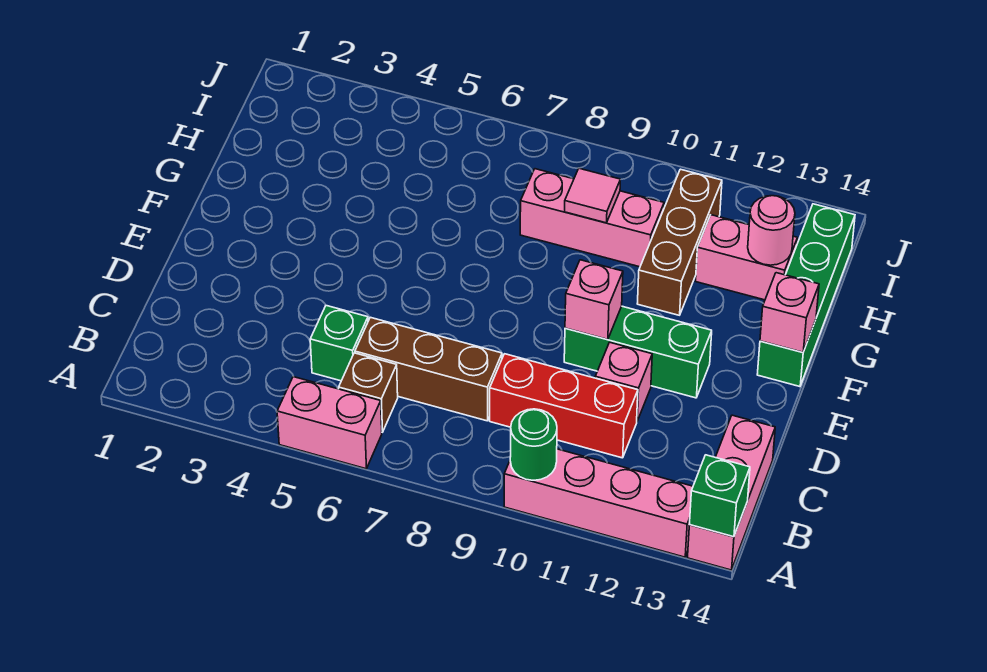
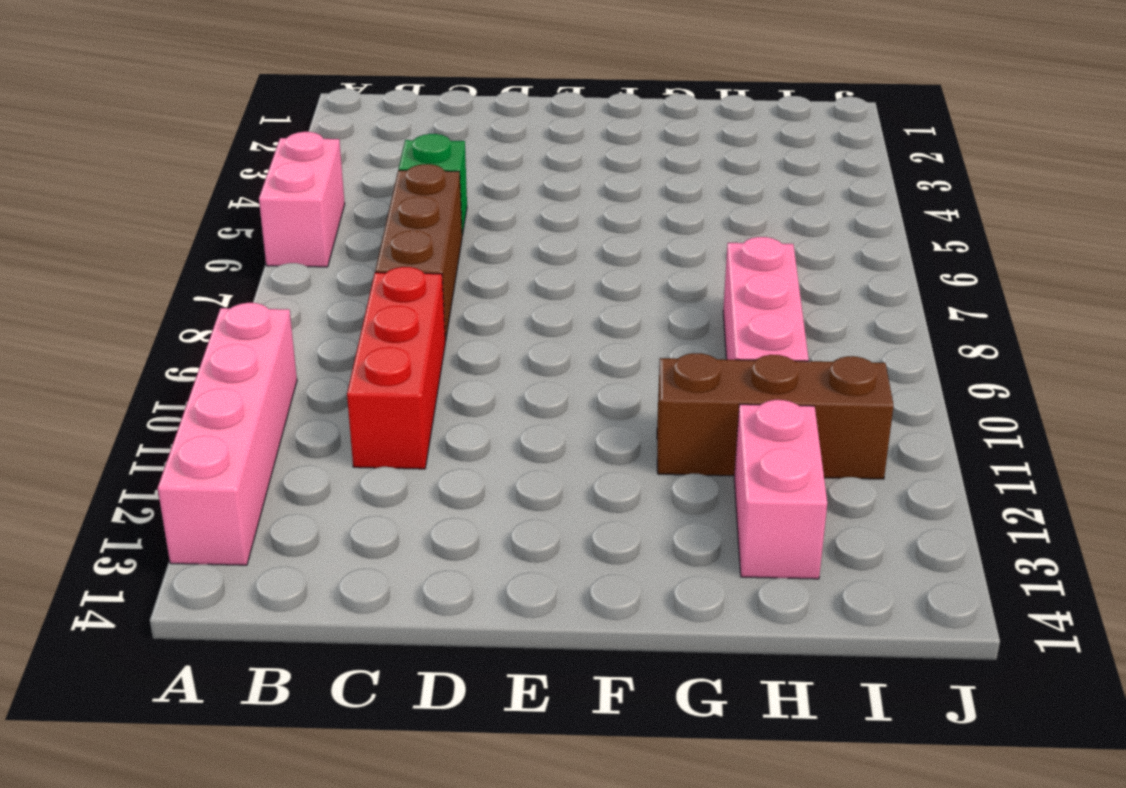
none -> pink 1x3 brick [688,415,775,570]
none -> brown 1x1 brick [339,353,398,432]
none -> pink 1x1 brick [595,342,652,421]

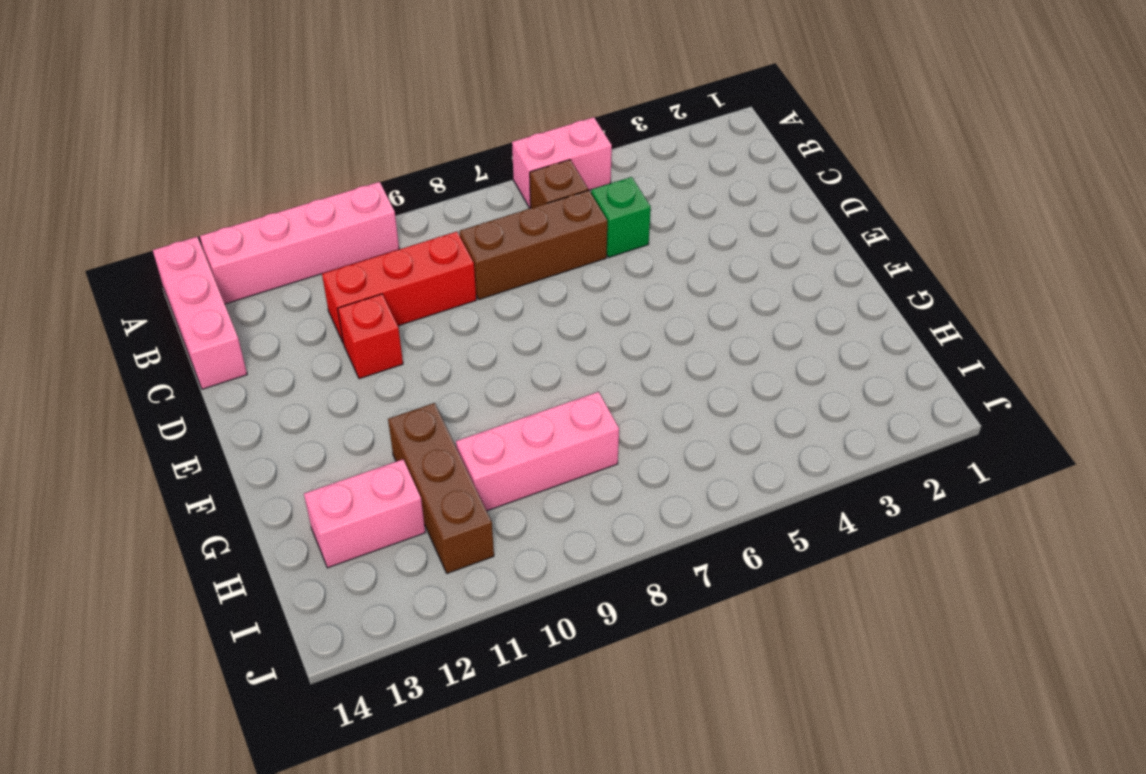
red 1x1 brick [338,294,403,379] -> pink 1x1 brick [595,342,652,421]
none -> green 1x3 brick [564,306,712,398]
none -> green 1x4 brick [757,204,855,387]
none -> green 1x1 round brick [510,409,557,480]

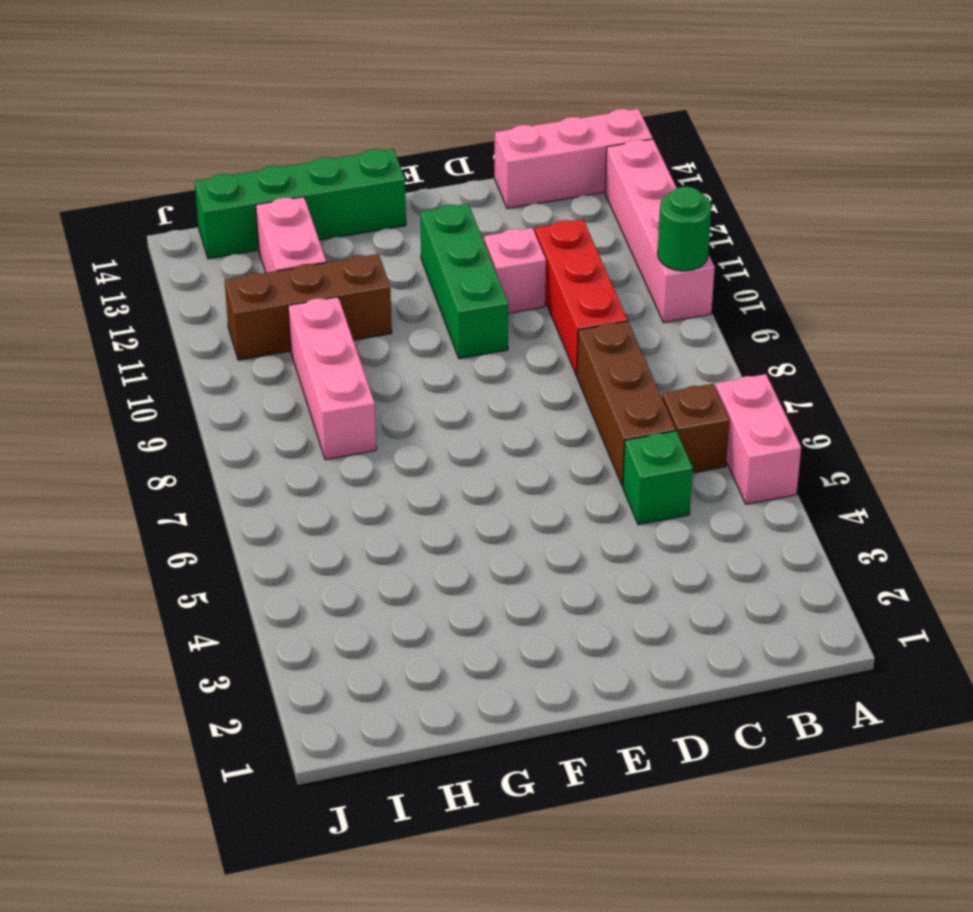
none -> green 1x1 brick [690,455,750,537]
none -> pink 1x1 brick [565,260,623,339]
none -> pink 1x1 brick [760,273,819,352]

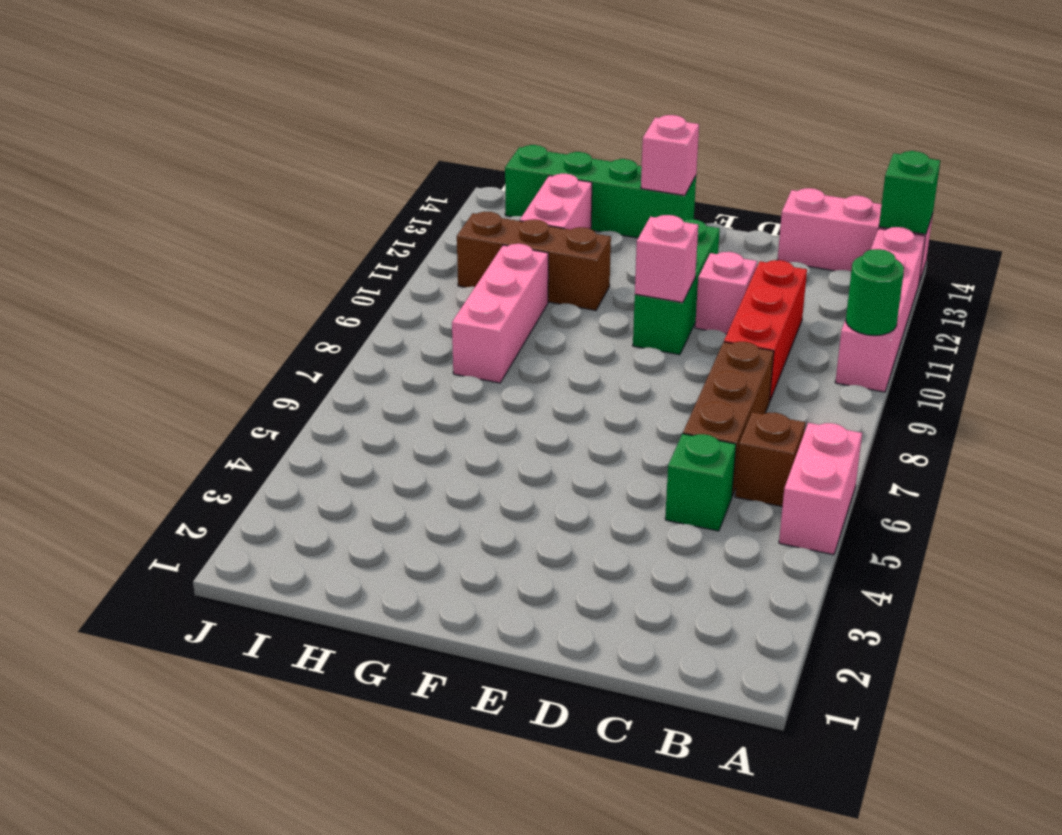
none -> pink 1x1 tile [565,168,620,223]
none -> pink 1x1 round brick [748,196,795,265]

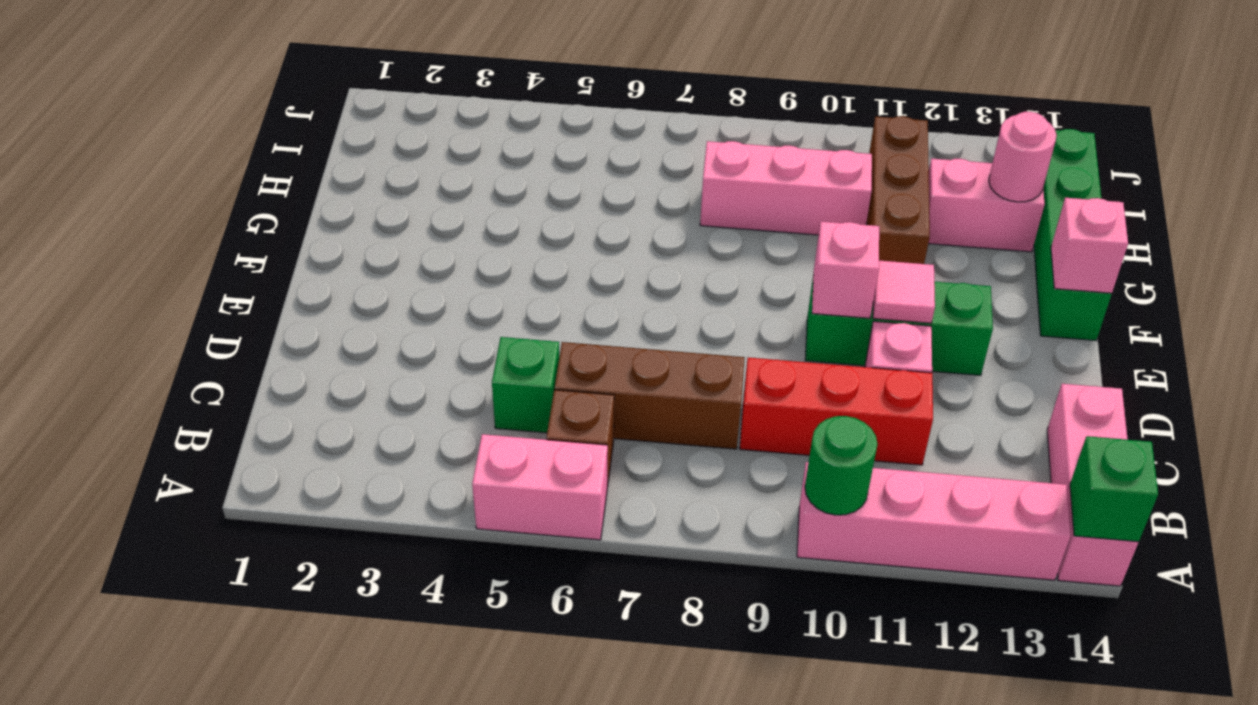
pink 1x1 tile [873,261,935,323] -> pink 1x1 tile moved to [565,168,620,223]

